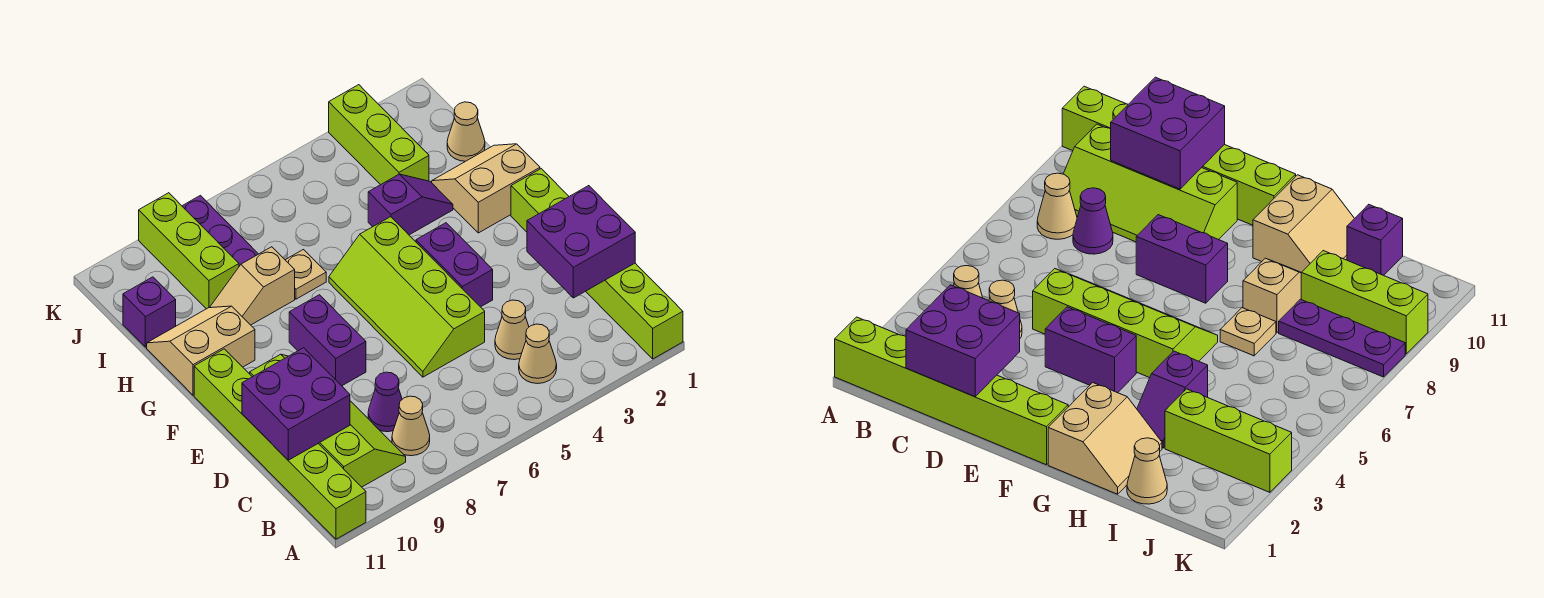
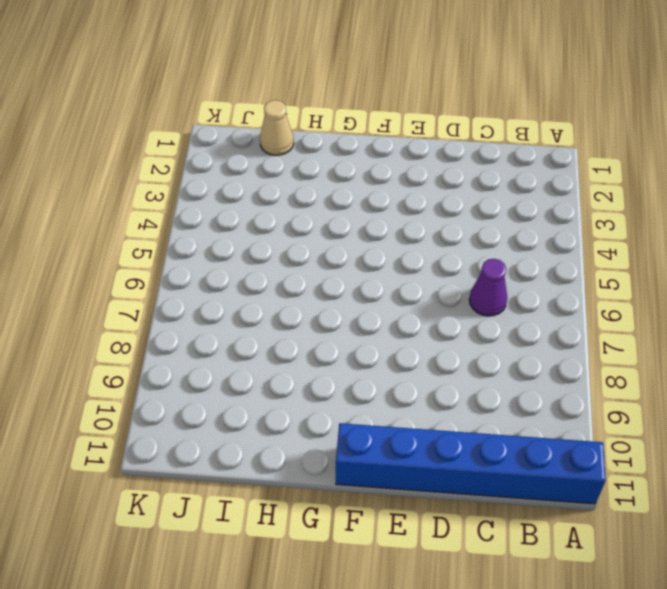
blue 1x6 brick [336,423,606,504] -> lime 1x6 brick [194,349,366,539]
purple 1x1 cone [469,259,507,316] -> purple 1x1 cone moved to [368,372,402,432]
none -> lime 1x6 brick [511,169,683,359]
none -> tan 1x1 cone [519,324,557,384]
none -> tan 1x1 cone [392,396,430,456]

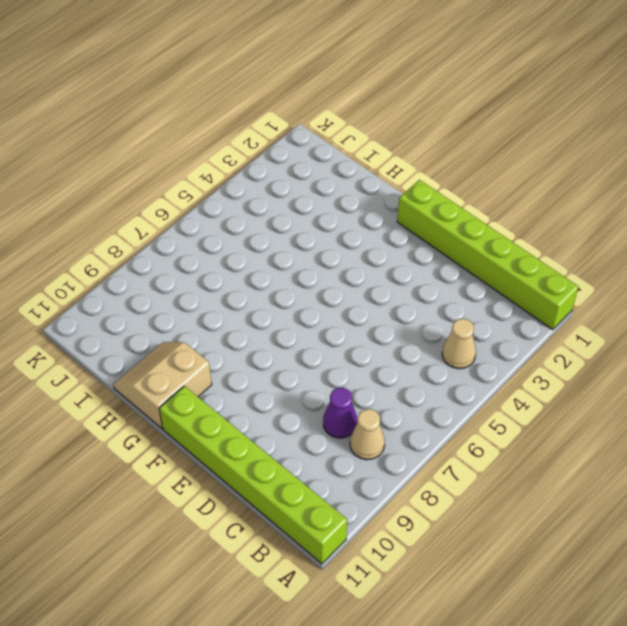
none -> lime 2x4 slope [250,354,406,487]
none -> tan 1x1 cone [495,300,529,360]
none -> lime 2x4 slope [329,217,485,377]

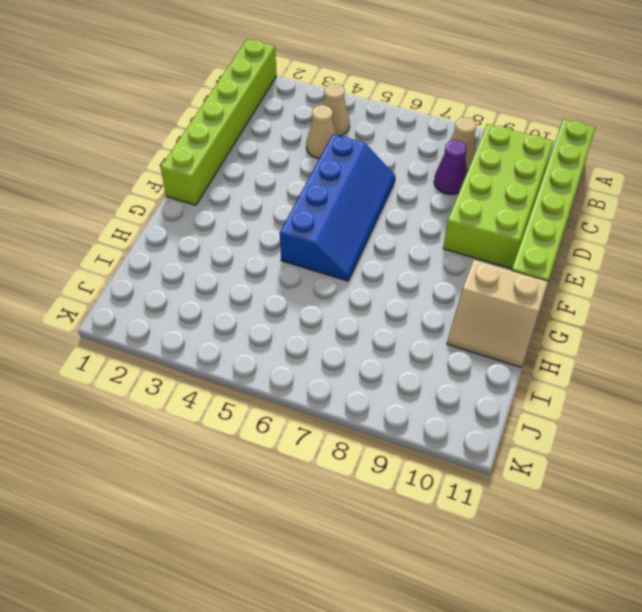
lime 2x4 brick [443,124,554,269] -> lime 2x4 slope [250,354,406,487]
blue 2x4 slope [280,134,395,281] -> lime 2x4 slope [329,217,485,377]
none -> purple 1x2 brick [416,223,493,307]
none -> purple 1x2 brick [289,295,366,386]
none -> tan 2x2 slope [432,144,540,233]

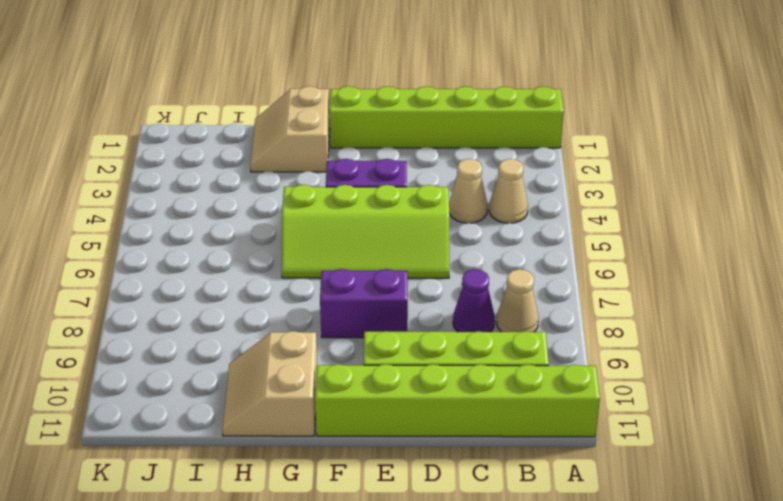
none -> purple 1x2 slope [368,174,453,235]
none -> tan 1x1 plate [286,250,326,299]
none -> tan 1x2 slope [210,247,295,325]

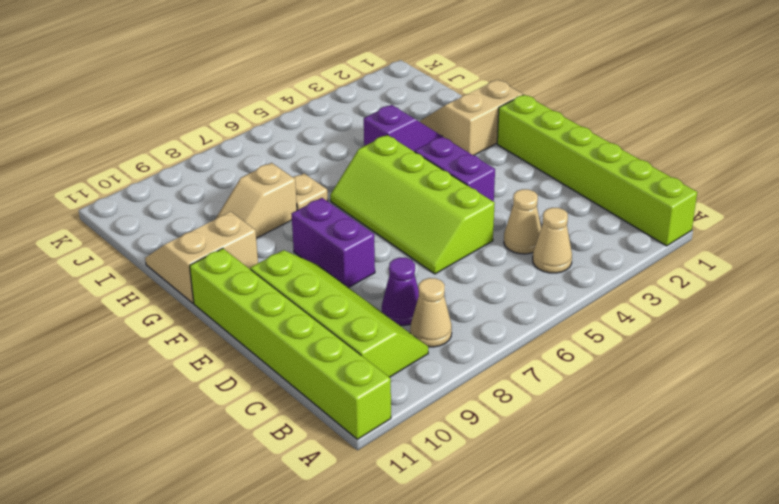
none -> tan 1x1 cone [447,102,485,161]
none -> lime 1x3 brick [329,85,429,185]
none -> purple 1x3 plate [182,196,258,266]

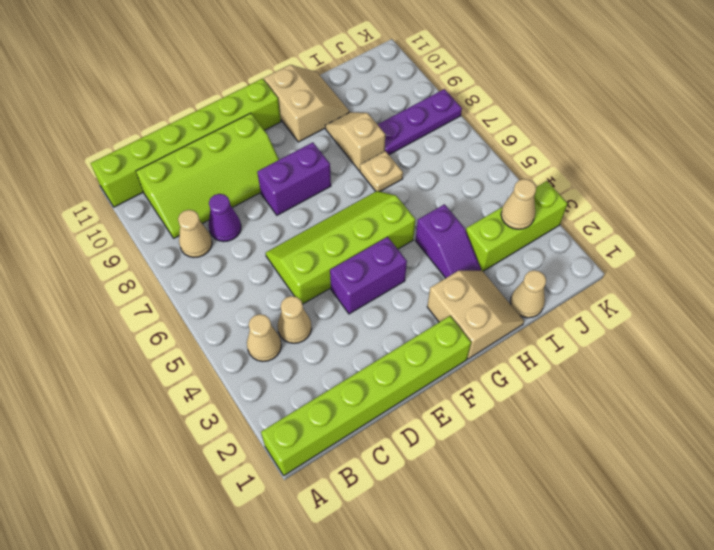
tan 1x1 cone [501,179,536,229] -> none
none -> lime 1x3 brick [139,193,239,309]
none -> purple 1x1 brick [123,277,176,347]
none -> purple 2x2 brick [527,186,635,298]

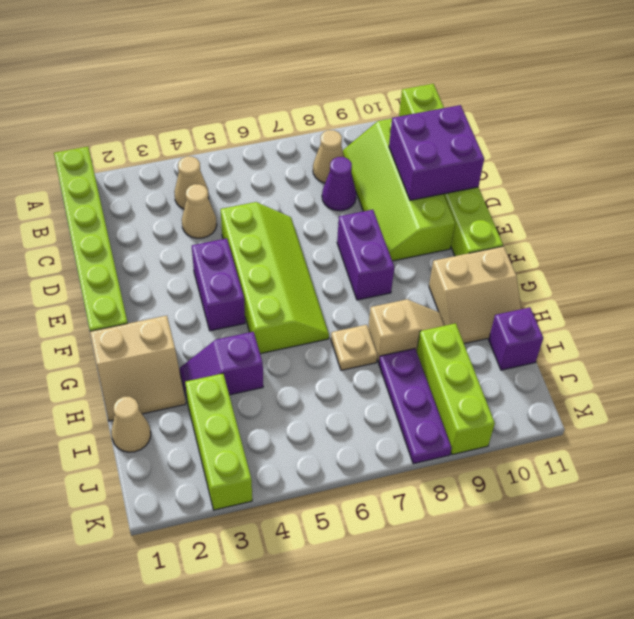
none -> purple 2x2 brick [527,186,635,298]

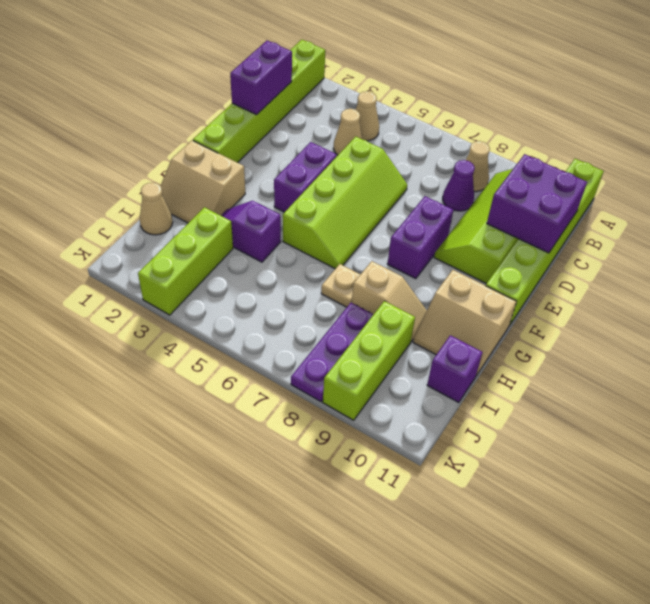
purple 1x2 brick [230,41,292,115] -> purple 2x2 brick [527,186,635,298]

